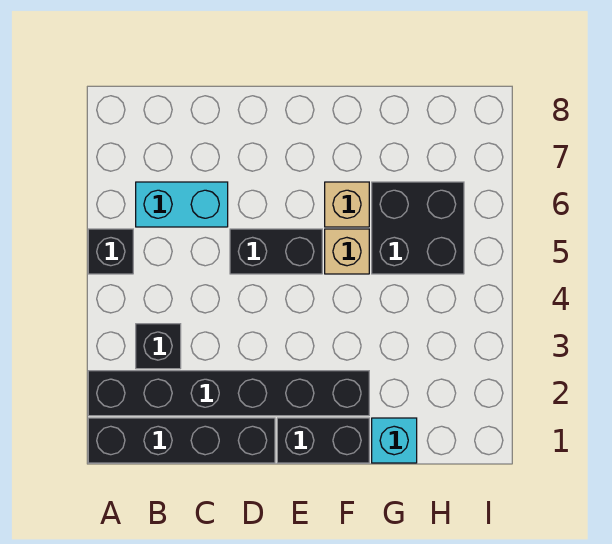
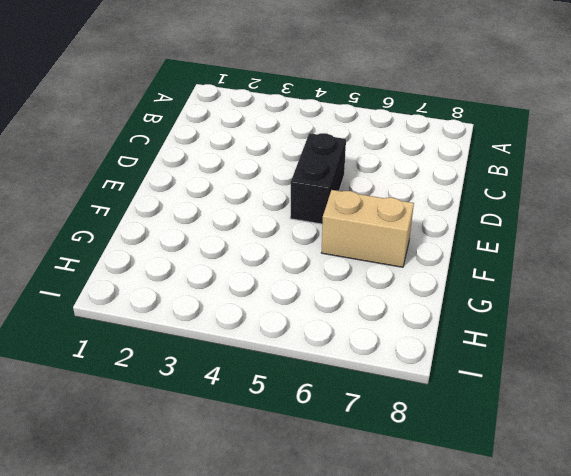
tan 1x2 brick [321,190,414,267] -> tan 1x1 brick [325,182,369,227]
none -> black 1x4 brick [88,418,275,463]
none -> black 1x6 brick [88,371,369,416]

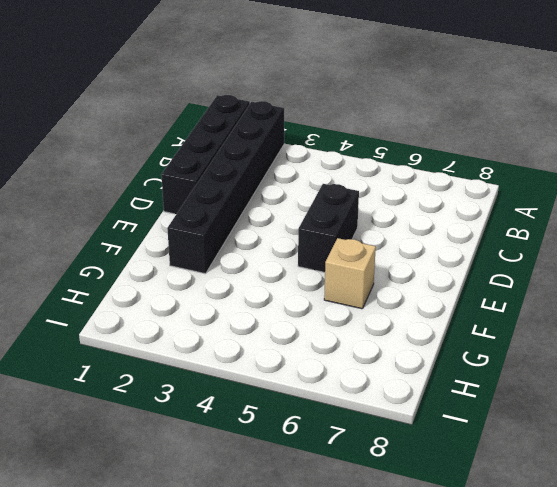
none -> black 1x1 brick [88,229,133,274]
none -> black 1x1 brick [136,324,181,369]

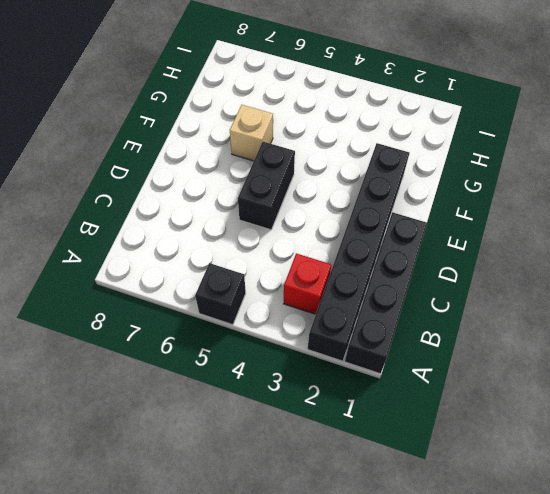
red 1x1 brick [284,253,331,314] -> black 1x1 brick [136,324,181,369]
none -> cyan 1x2 brick [136,182,228,227]
none -> black 1x2 brick [277,418,369,463]

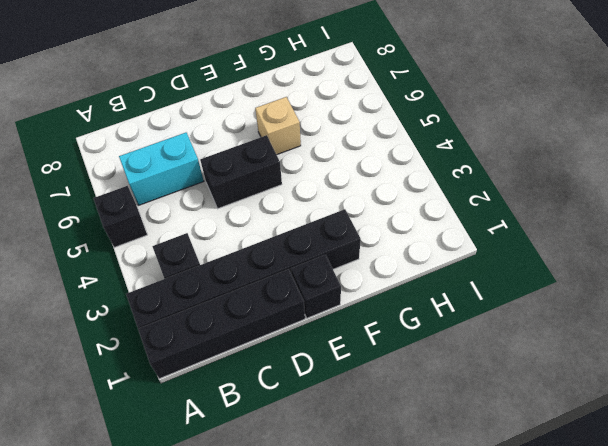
black 1x1 brick [291,255,341,318] -> black 1x2 brick [277,418,369,463]
none -> tan 1x1 brick [325,229,369,274]
none -> cyan 1x1 brick [372,418,417,463]

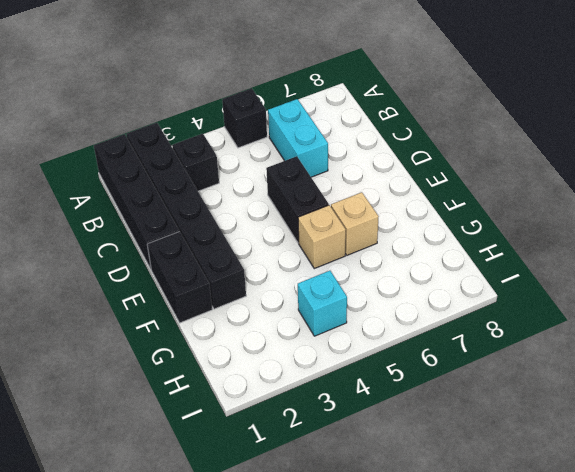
cyan 1x1 brick [298,271,347,336] -> cyan 1x1 brick moved to [372,418,417,463]
none -> black 2x2 brick [372,182,464,274]

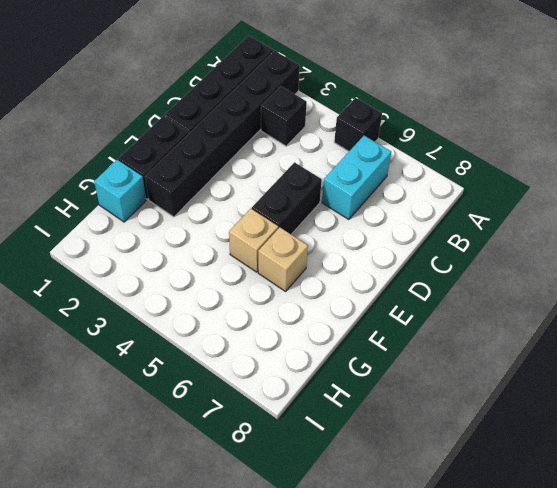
none -> black 2x2 brick [372,182,464,274]

